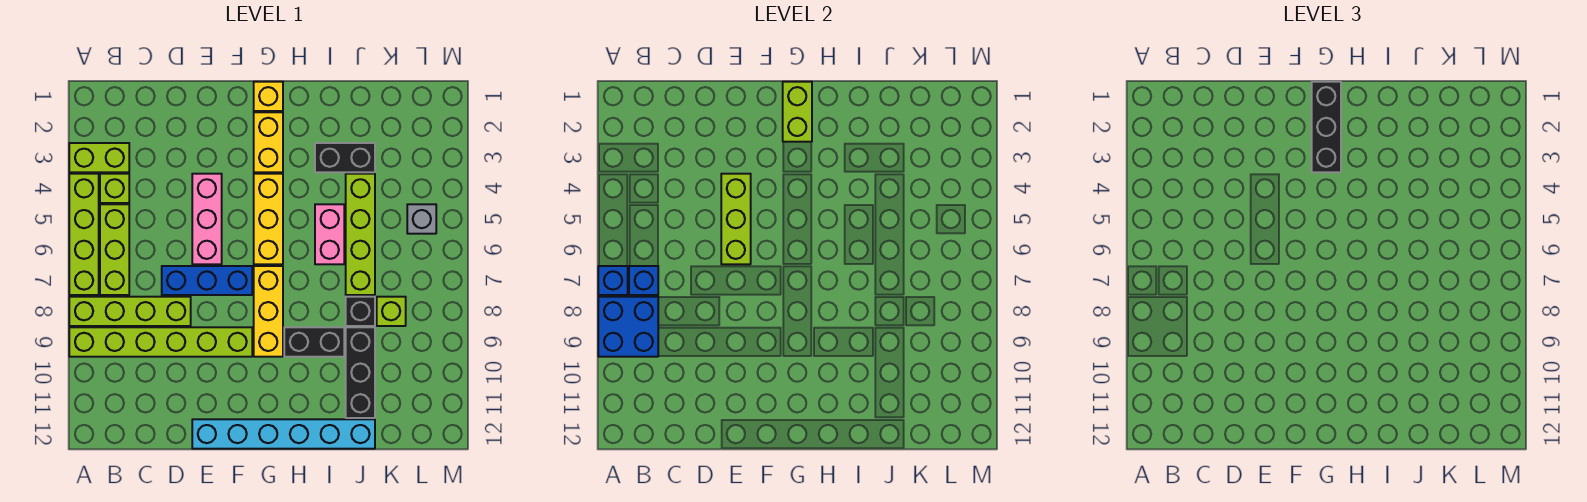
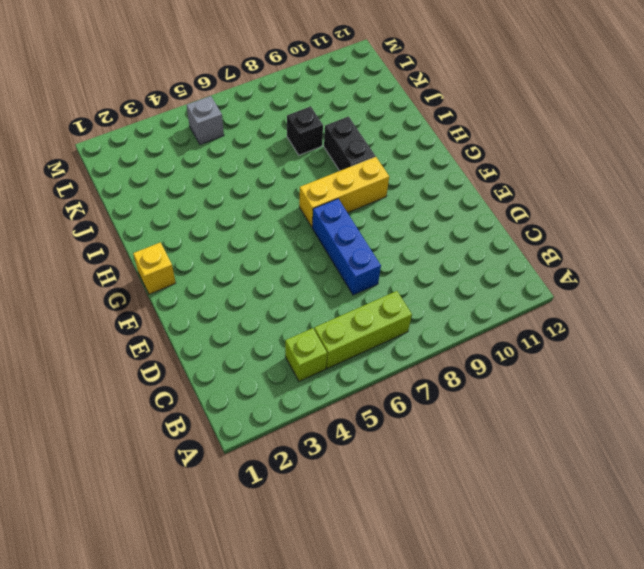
none -> lime 1x2 brick [69,143,129,172]
none -> lime 1x4 brick [69,174,99,295]
none -> lime 1x4 brick [69,297,191,326]

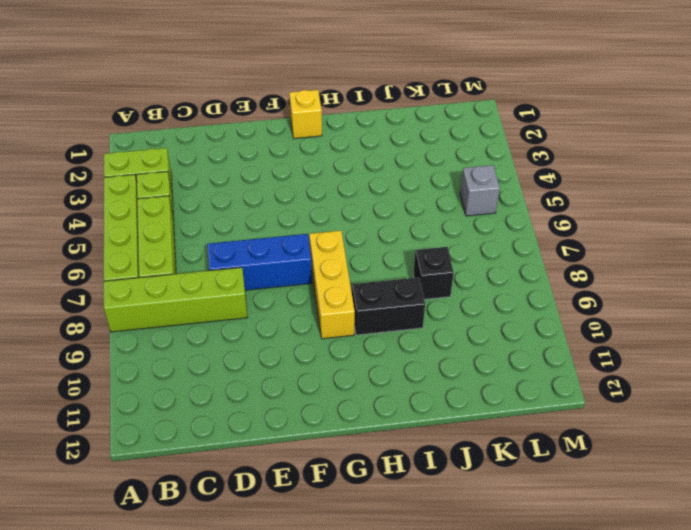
none -> lime 1x6 brick [69,327,252,357]
none -> pink 1x3 brick [192,174,222,264]
none -> cyan 1x6 brick [192,419,375,449]

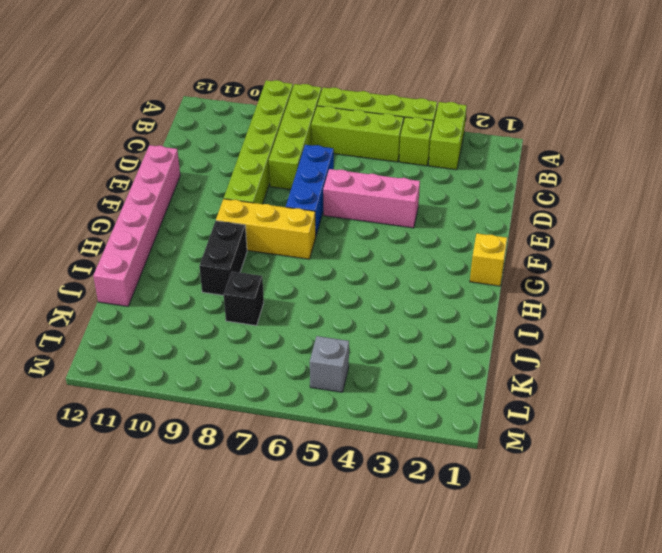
pink 1x6 brick [93,145,180,306] -> cyan 1x6 brick [192,419,375,449]
none -> yellow 1x2 brick [254,112,283,172]
none -> yellow 1x3 brick [254,174,283,264]
none -> black 1x2 brick [315,143,375,172]

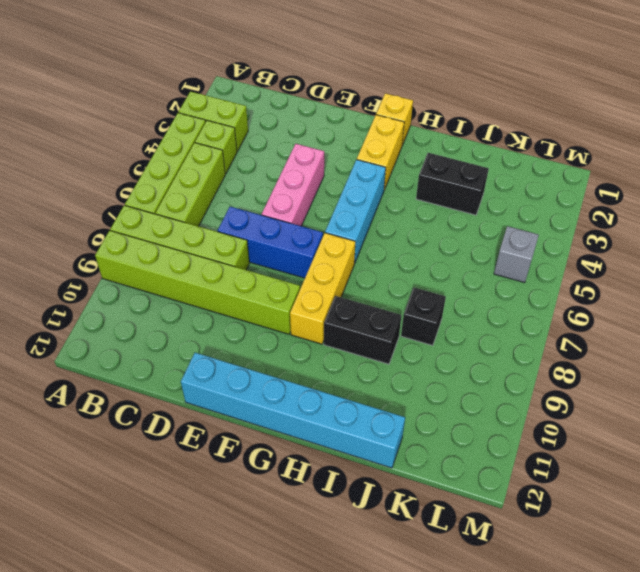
cyan 1x3 brick [325,160,386,264] -> yellow 1x3 brick [254,174,283,264]
none -> pink 1x2 brick [315,204,344,264]
none -> lime 1x4 brick [346,174,375,295]
none -> black 1x3 brick [346,327,375,418]

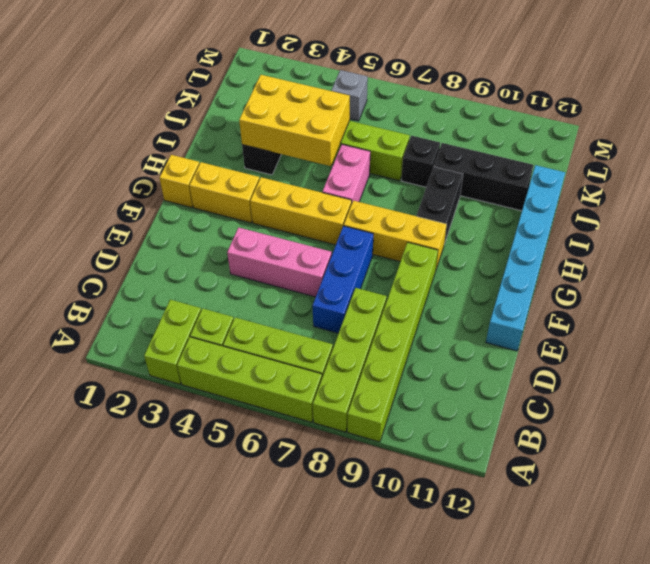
pink 1x2 brick [322,144,370,202] -> pink 1x2 brick turned to [315,204,344,264]
yellow 2x3 brick [239,75,350,166] -> none
none -> lime 1x1 brick [377,297,406,326]
none -> blue 1x1 brick [598,266,628,295]
none -> blue 2x2 brick [598,297,658,357]

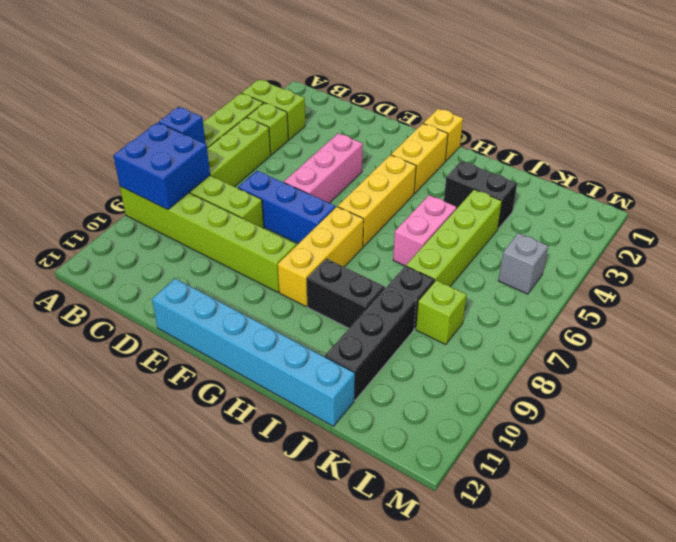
none -> blue 1x1 brick [629,266,658,295]
none -> lime 1x3 brick [721,174,751,264]
none -> lime 1x2 brick [783,82,812,142]

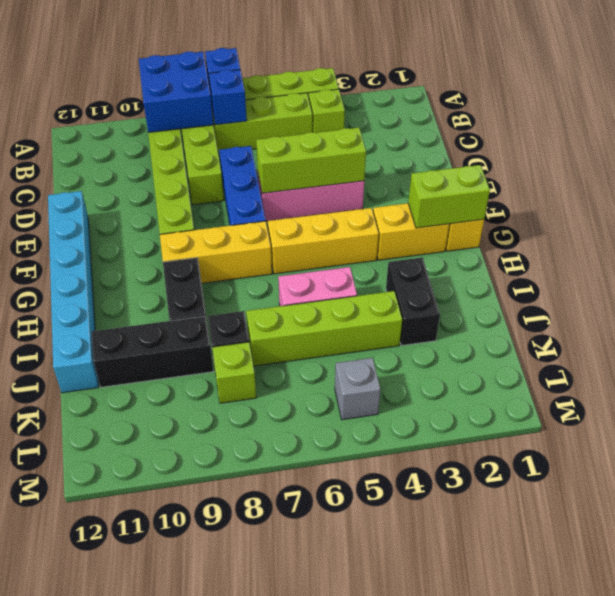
none -> lime 1x2 brick [69,143,129,172]
none -> black 1x3 brick [1312,82,1341,172]

